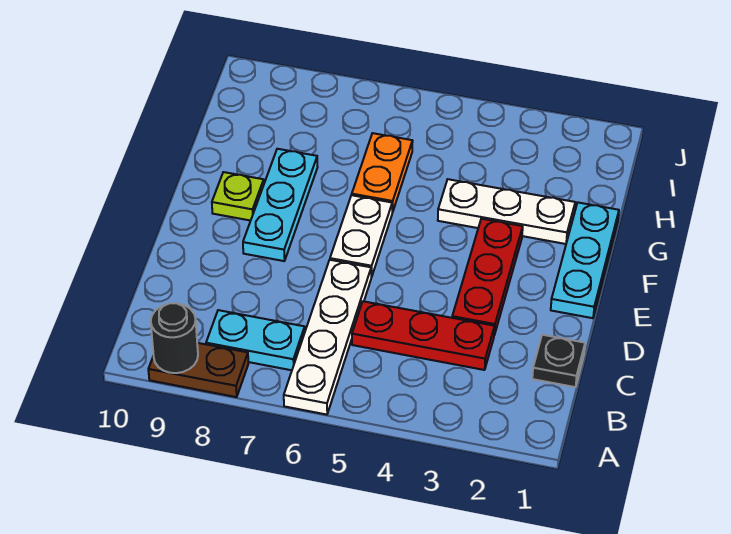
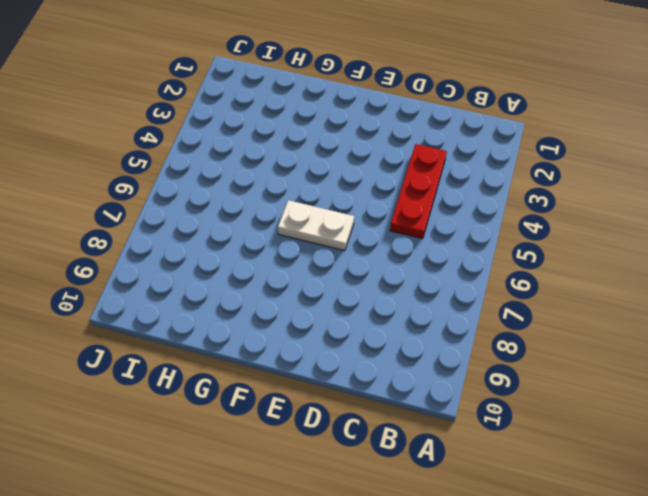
none -> white 1x4 plate [284,260,371,415]
none -> brown 1x2 plate [148,343,248,397]
none -> cyan 1x2 plate [206,310,305,370]

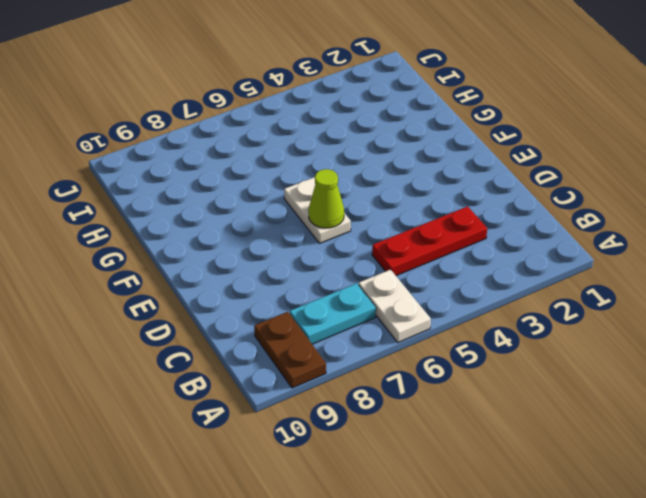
white 1x2 plate [359,270,431,342] -> white 1x4 plate [284,260,371,415]
brown 1x2 plate [254,312,326,388] -> brown 1x2 plate turned to [148,343,248,397]
lime 1x1 cone [308,169,344,228] -> none
none -> black 1x1 plate [532,335,585,387]
none -> red 1x3 plate [452,219,523,335]
none -> cyan 1x3 plate [551,203,619,318]

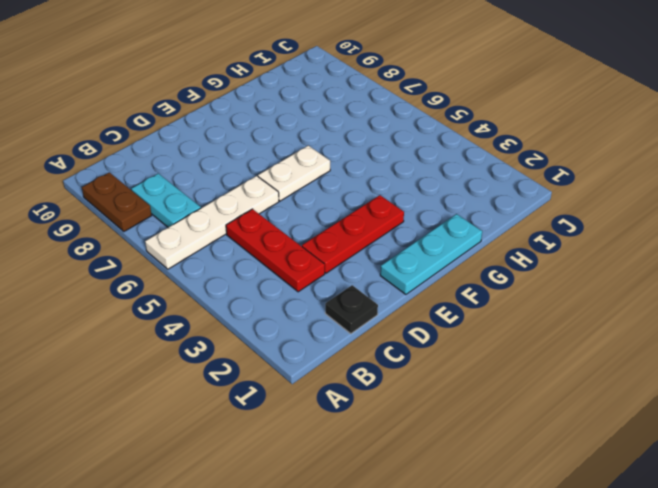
none -> cyan 1x3 plate [243,149,318,261]
none -> lime 1x1 plate [212,172,264,221]
none -> white 1x3 plate [438,179,575,244]

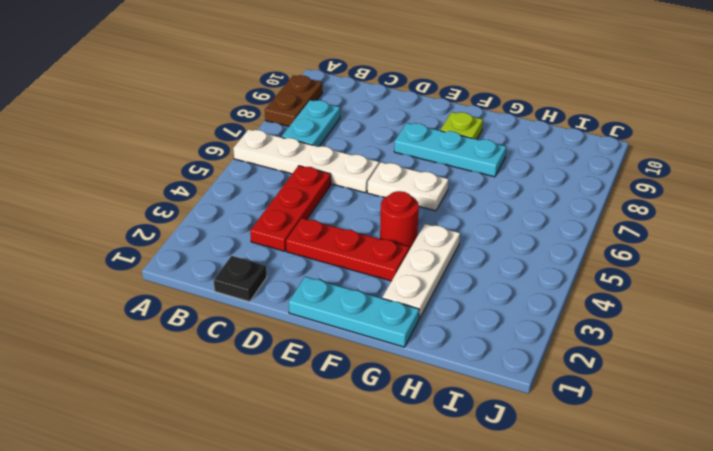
red 1x1 round brick [380,191,419,250] -> none
none -> orange 1x2 plate [352,133,413,212]
none -> black 1x1 round brick [151,303,198,373]

